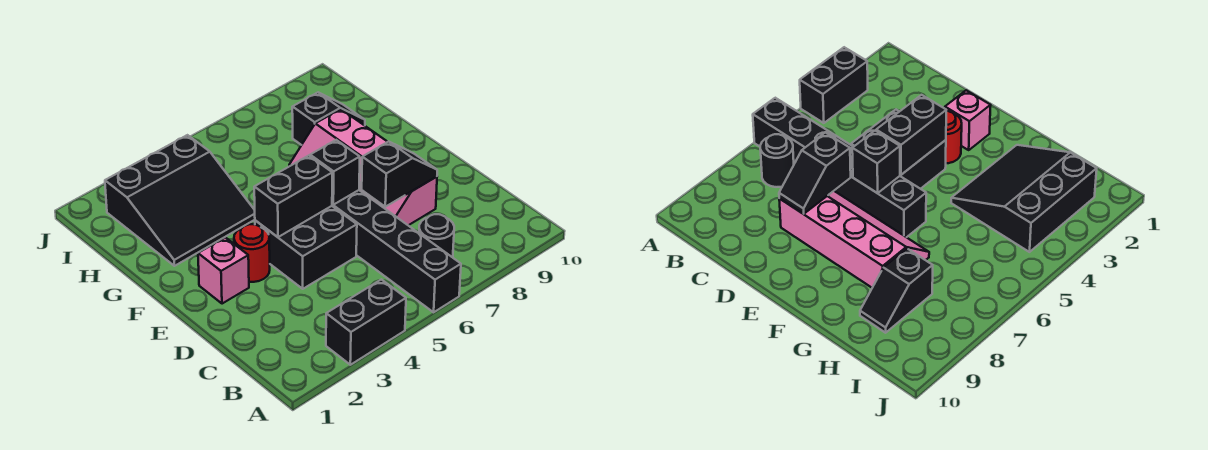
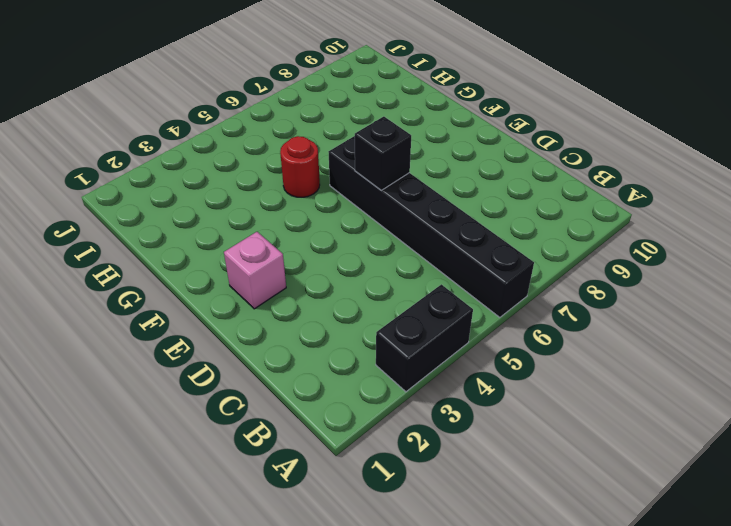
red 1x1 round brick [280,136,320,197] -> red 1x1 round brick moved to [234,224,270,282]
none -> black 1x1 round brick [419,214,454,257]
none -> black 2x2 brick [255,206,357,289]
none -> pink 2x4 slope [289,109,437,225]

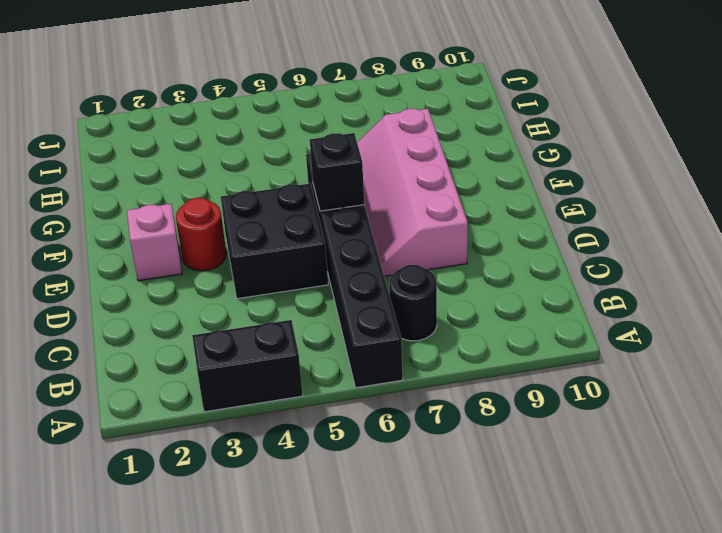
none -> black 3x3 slope [105,135,255,266]
none -> black 1x2 slope [292,93,365,145]
none -> black 1x2 slope [362,141,437,207]

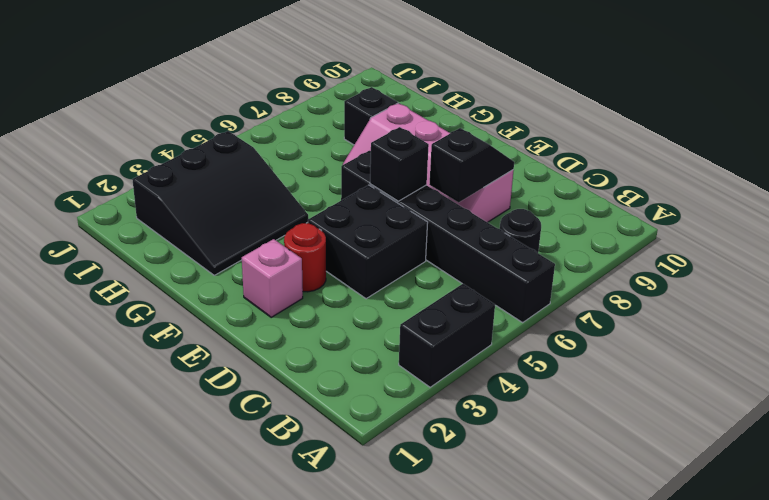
none -> black 1x2 brick [254,156,332,237]

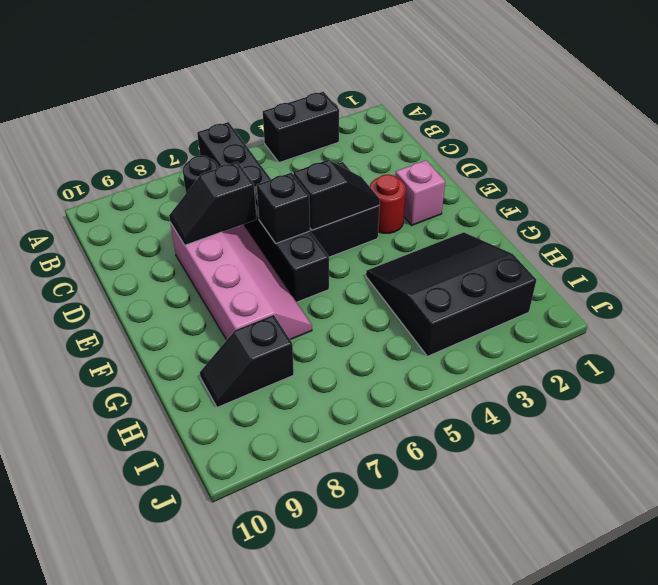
black 1x2 slope [293,160,380,230] -> black 1x2 brick [254,156,332,237]

